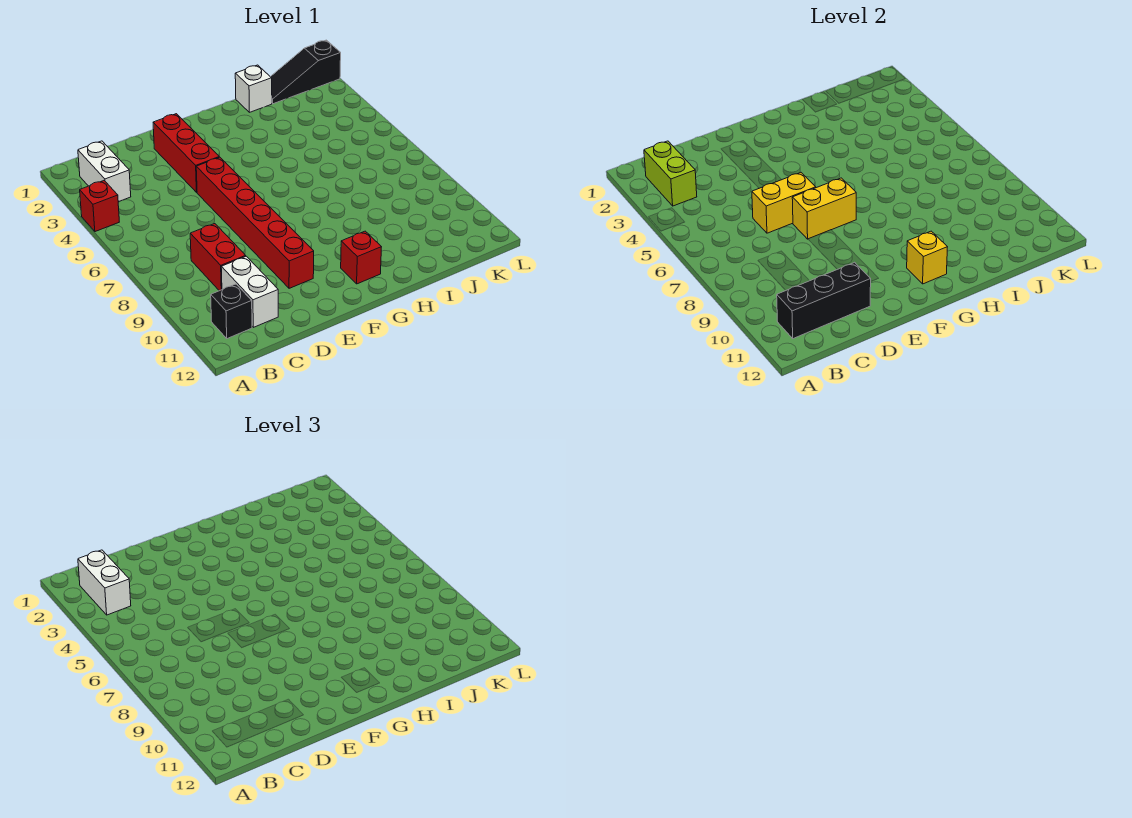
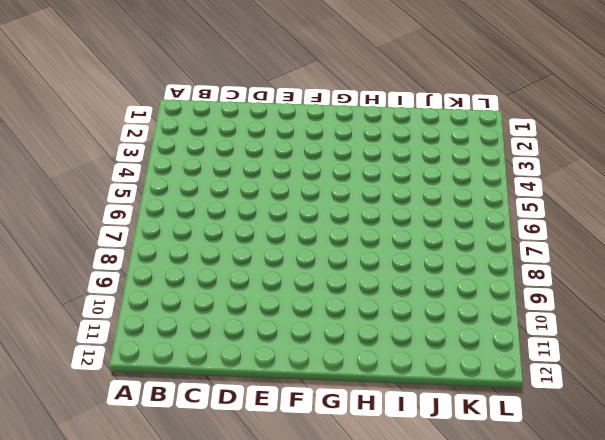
none -> red 1x1 brick [80,181,119,232]
none -> white 1x2 brick [78,141,131,202]
none -> black 1x1 brick [211,284,252,339]

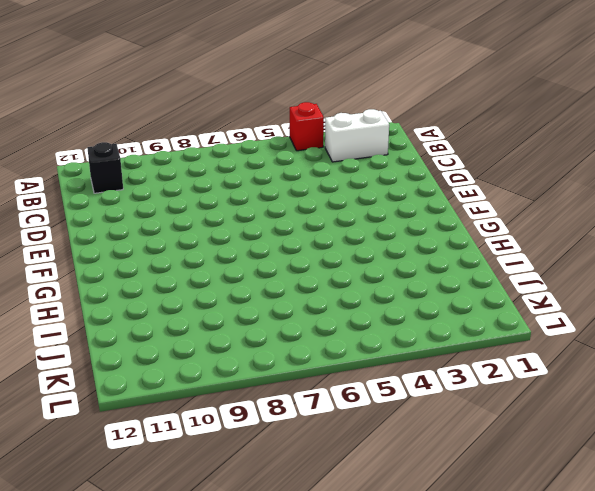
none -> red 1x2 brick [190,224,246,291]
none -> white 1x2 brick [221,256,278,327]
none -> red 1x3 brick [153,114,219,192]

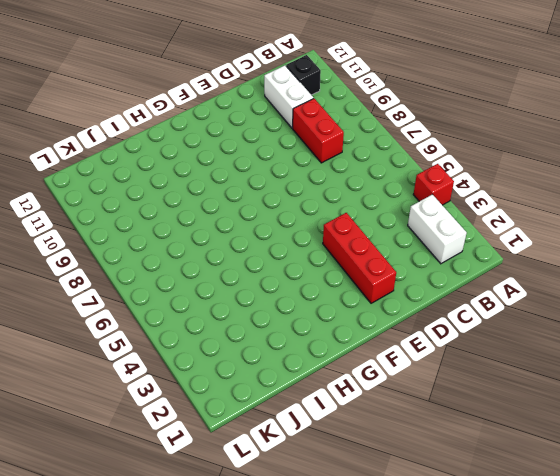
none -> red 1x6 brick [196,157,314,288]
none -> red 1x1 brick [341,231,381,284]
none -> white 1x1 brick [235,65,272,112]

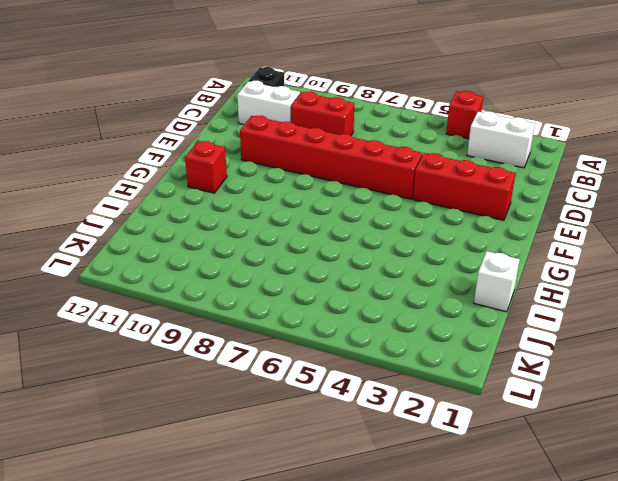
none -> black 1x3 slope [271,40,341,104]
none -> lime 1x2 brick [644,141,697,206]
none -> black 1x3 brick [777,262,871,339]

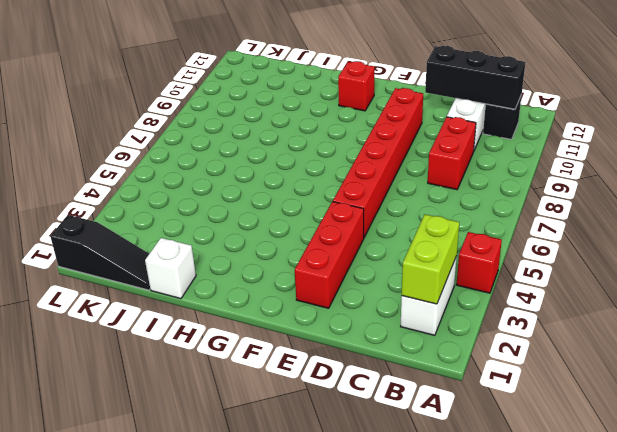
none -> yellow 1x2 brick [752,173,816,233]
none -> yellow 1x2 brick [792,178,856,239]
none -> yellow 1x1 brick [907,231,947,284]

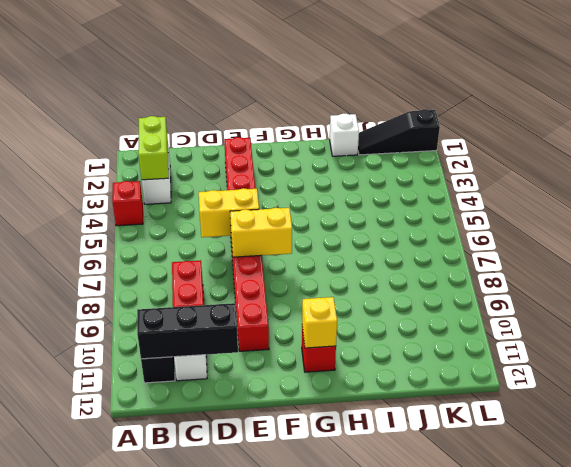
none -> white 1x2 brick [78,550,131,615]

